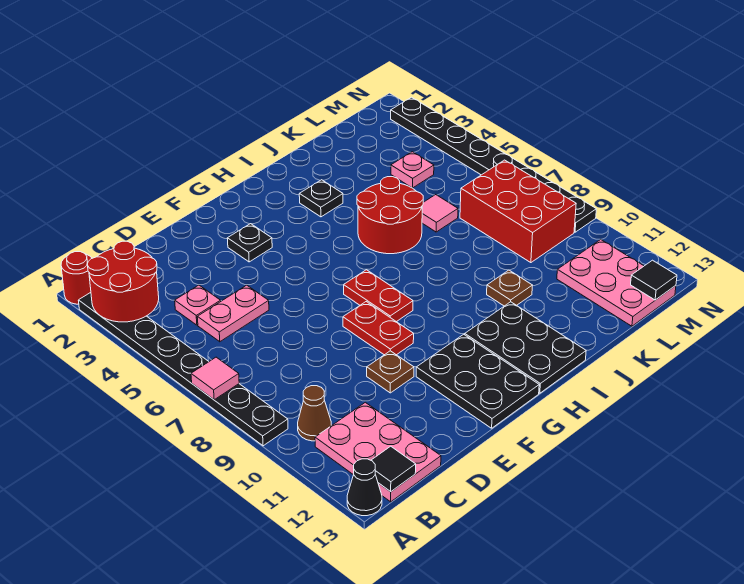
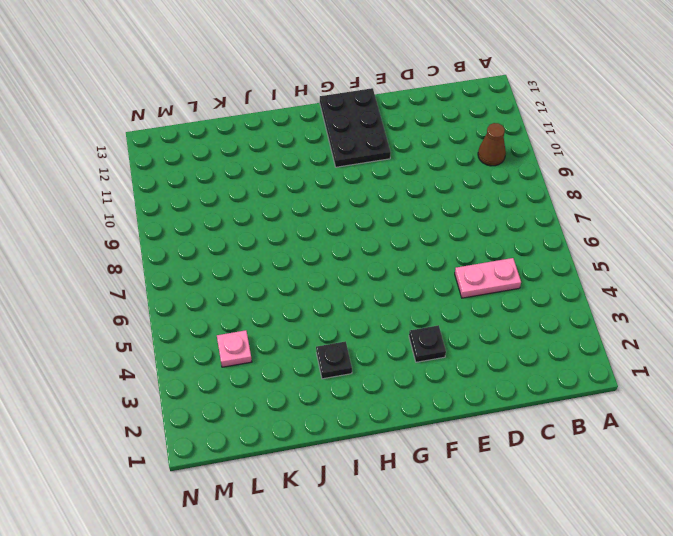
none -> red 1x1 round brick [61,252,92,304]
none -> black 1x8 plate [78,293,288,446]
none -> black 1x1 cone [347,459,382,516]

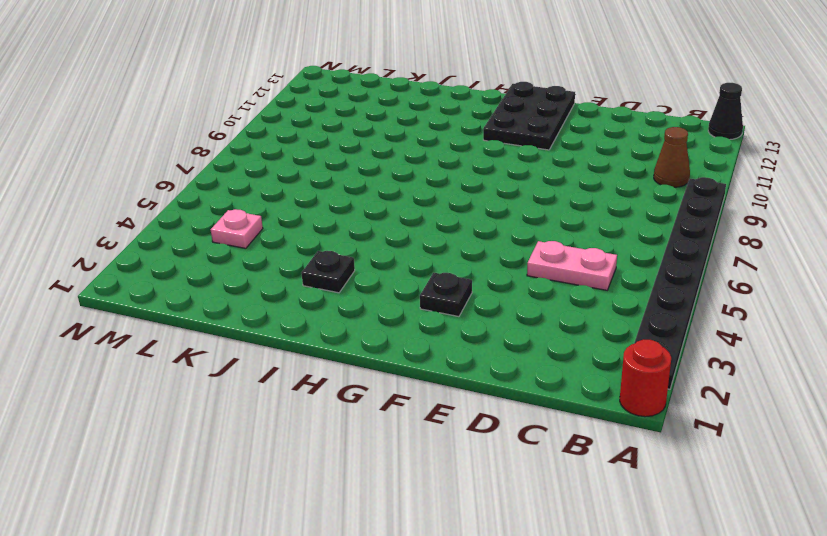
none -> pink 2x3 plate [315,402,441,502]
none -> pink 1x1 plate [175,285,221,325]
none -> brown 1x1 plate [367,351,414,393]

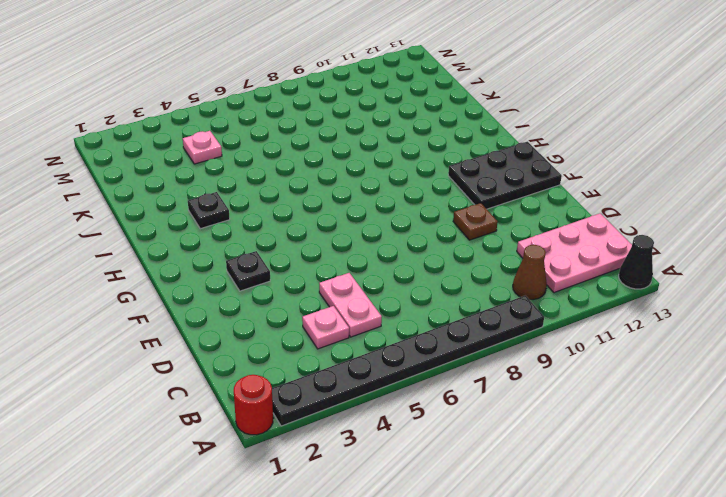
none -> red 1x2 plate [343,302,414,355]
none -> red 1x2 plate [344,270,413,322]
none -> black 2x3 plate [465,302,586,393]

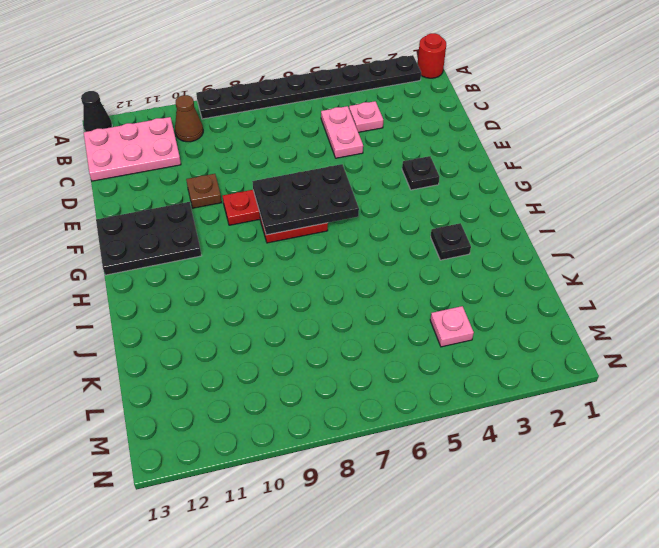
black 2x3 plate [252,164,359,235] -> black 2x3 plate moved to [465,302,586,393]
none -> red 2x2 round brick [357,177,423,254]
none -> brown 1x1 plate [487,270,532,306]
none -> pink 1x1 tile [422,195,458,232]

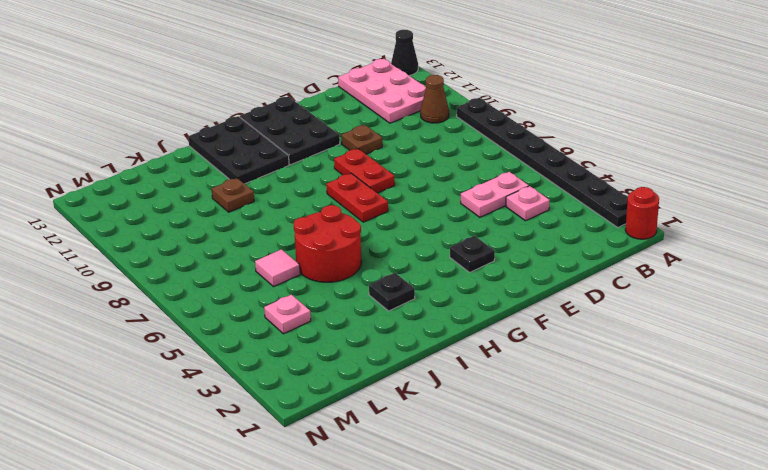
none -> red 2x3 brick [460,160,576,263]
none -> pink 2x3 plate [557,239,676,326]
none -> black 1x8 plate [391,97,596,232]

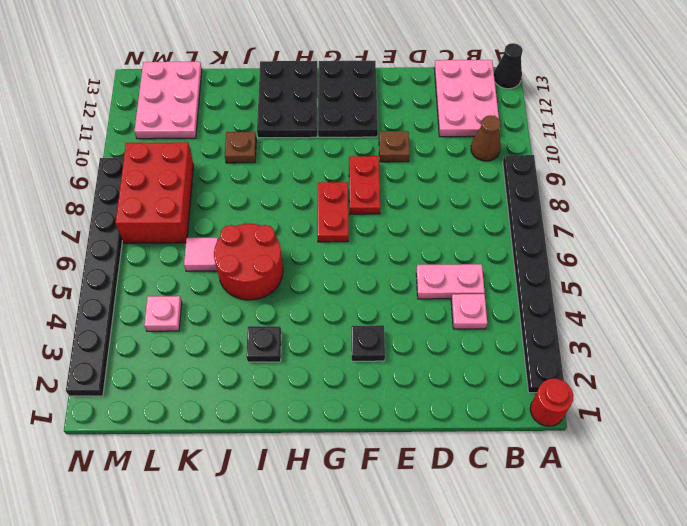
none -> red 2x2 round brick [88,241,159,322]
none -> pink 1x1 tile [191,357,239,400]
none -> black 1x1 tile [371,446,416,492]

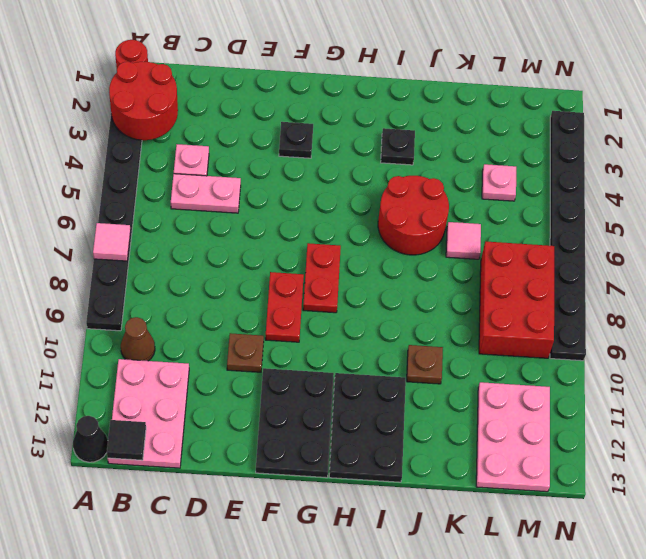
none -> black 1x1 tile [631,260,677,300]

